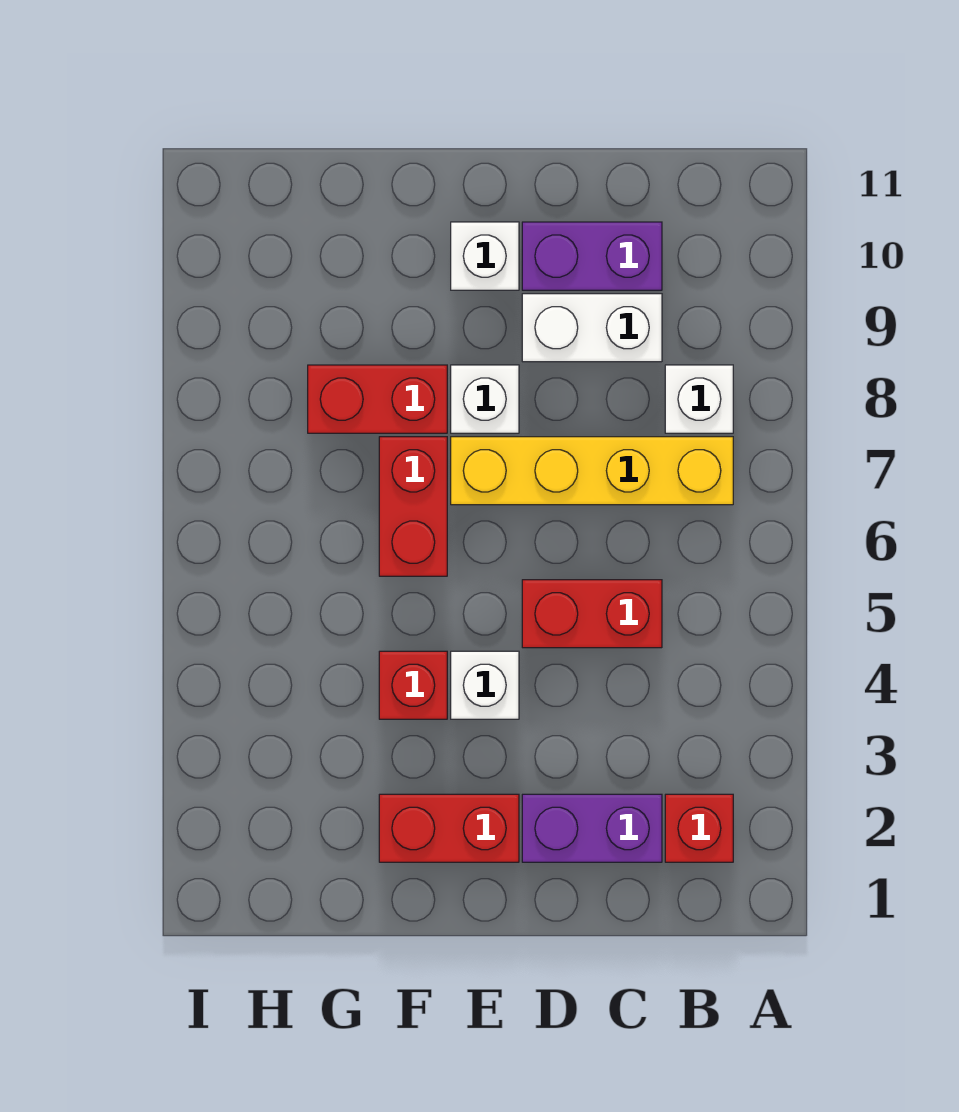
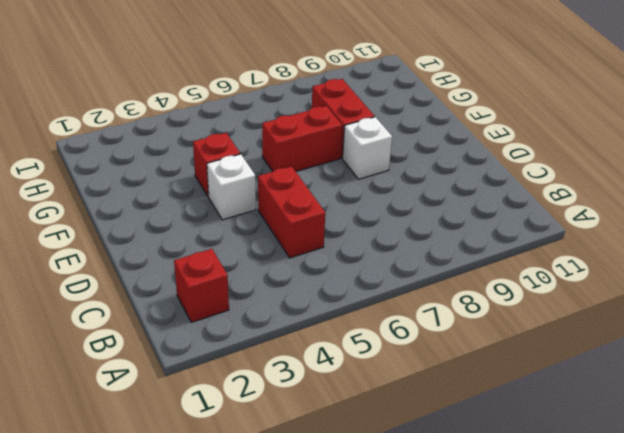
none -> yellow 1x4 brick [451,437,733,505]
none -> white 1x1 brick [665,365,733,433]
none -> purple 1x2 brick [522,794,662,862]

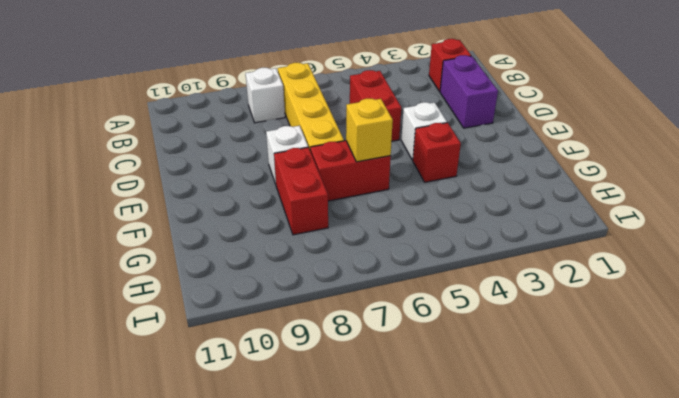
yellow 1x1 brick [346,99,393,162] -> none
none -> white 1x2 brick [522,294,662,362]
none -> purple 1x2 brick [522,222,662,290]
none -> red 1x2 brick [379,794,519,862]

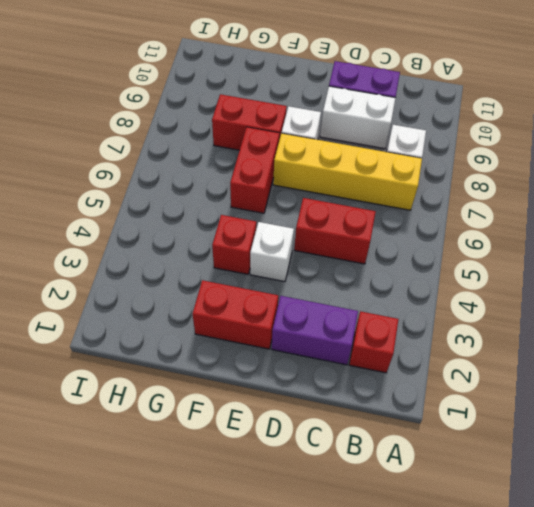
none -> white 1x1 brick [451,222,519,290]

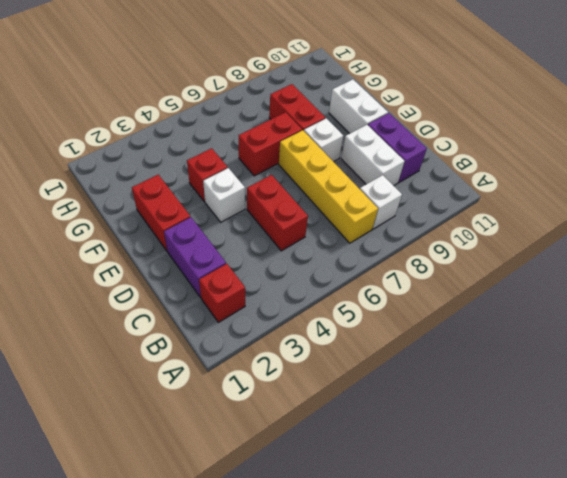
white 1x2 brick [329,79,388,134] -> white 1x1 brick [451,222,519,290]

